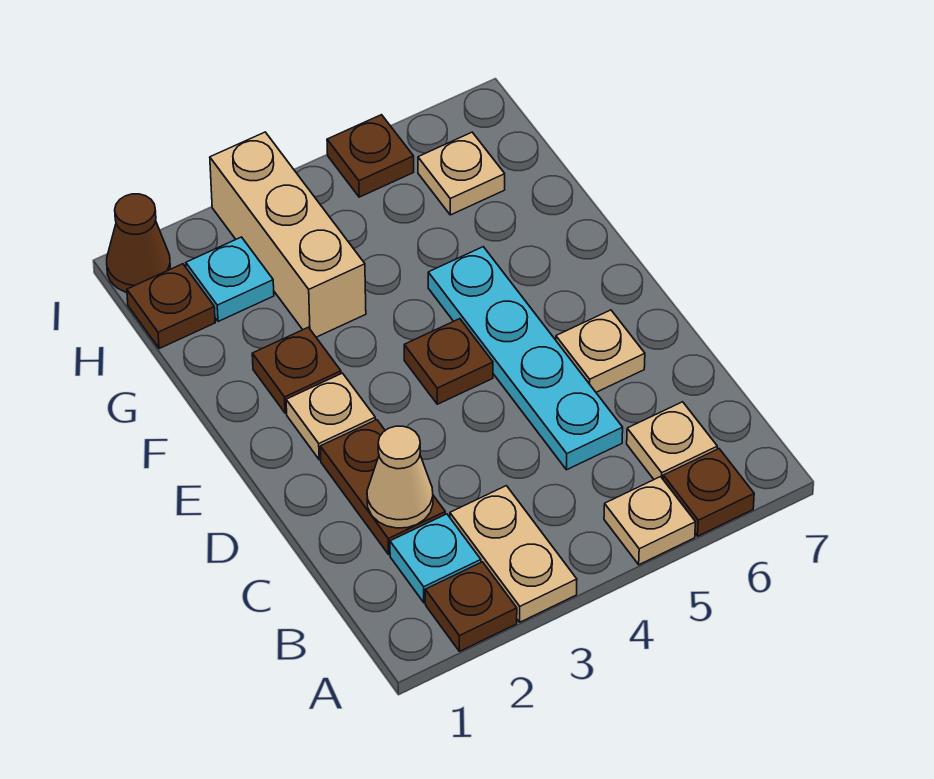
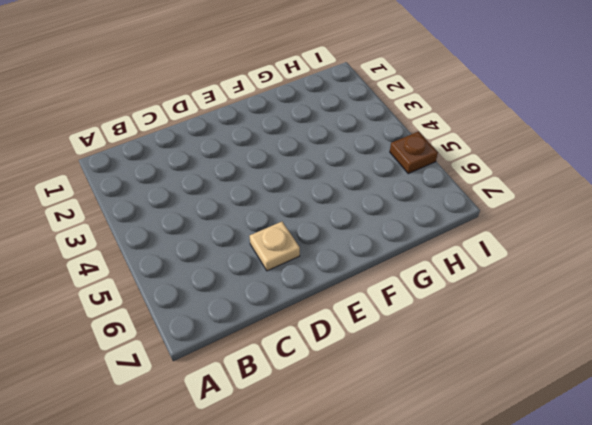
none -> brown 1x1 plate [425,562,517,651]
none -> tan 1x2 plate [450,486,577,622]
none -> tan 1x1 plate [604,477,696,565]

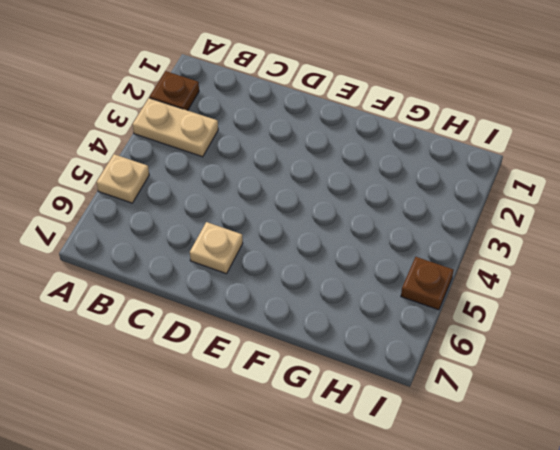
none -> brown 1x1 plate [663,449,754,536]
none -> cyan 1x1 plate [390,514,481,603]
none -> tan 1x1 plate [627,402,717,479]

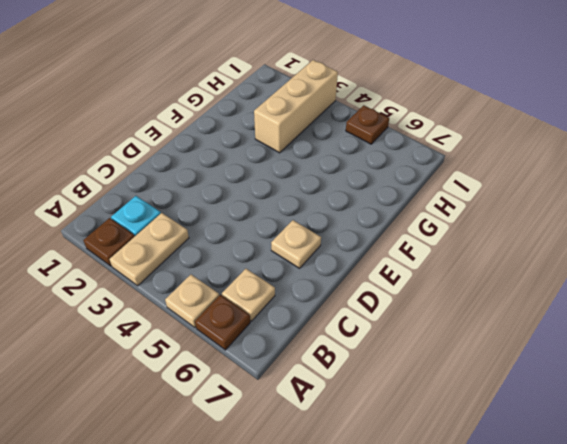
none -> brown 1x2 plate [320,420,445,554]
none -> cyan 1x4 plate [428,247,623,470]
none -> tan 1x1 plate [286,373,375,460]

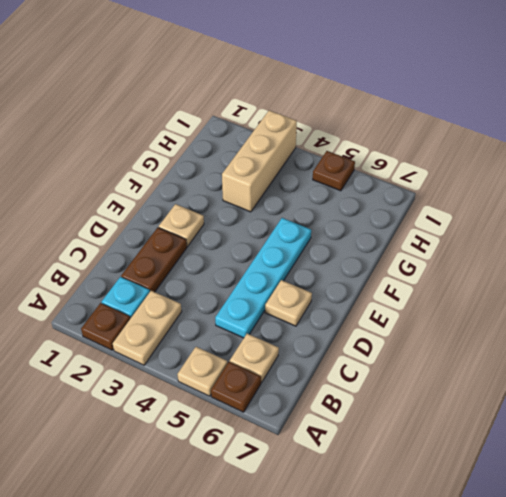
none -> brown 1x1 plate [404,319,493,404]
none -> brown 1x1 plate [252,327,341,413]
none -> brown 1x1 plate [127,264,215,349]

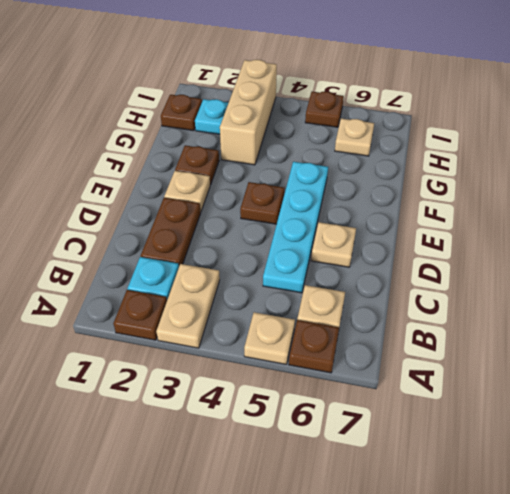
none -> brown 1x1 cone [107,194,170,292]
none -> tan 1x1 cone [367,426,433,528]

